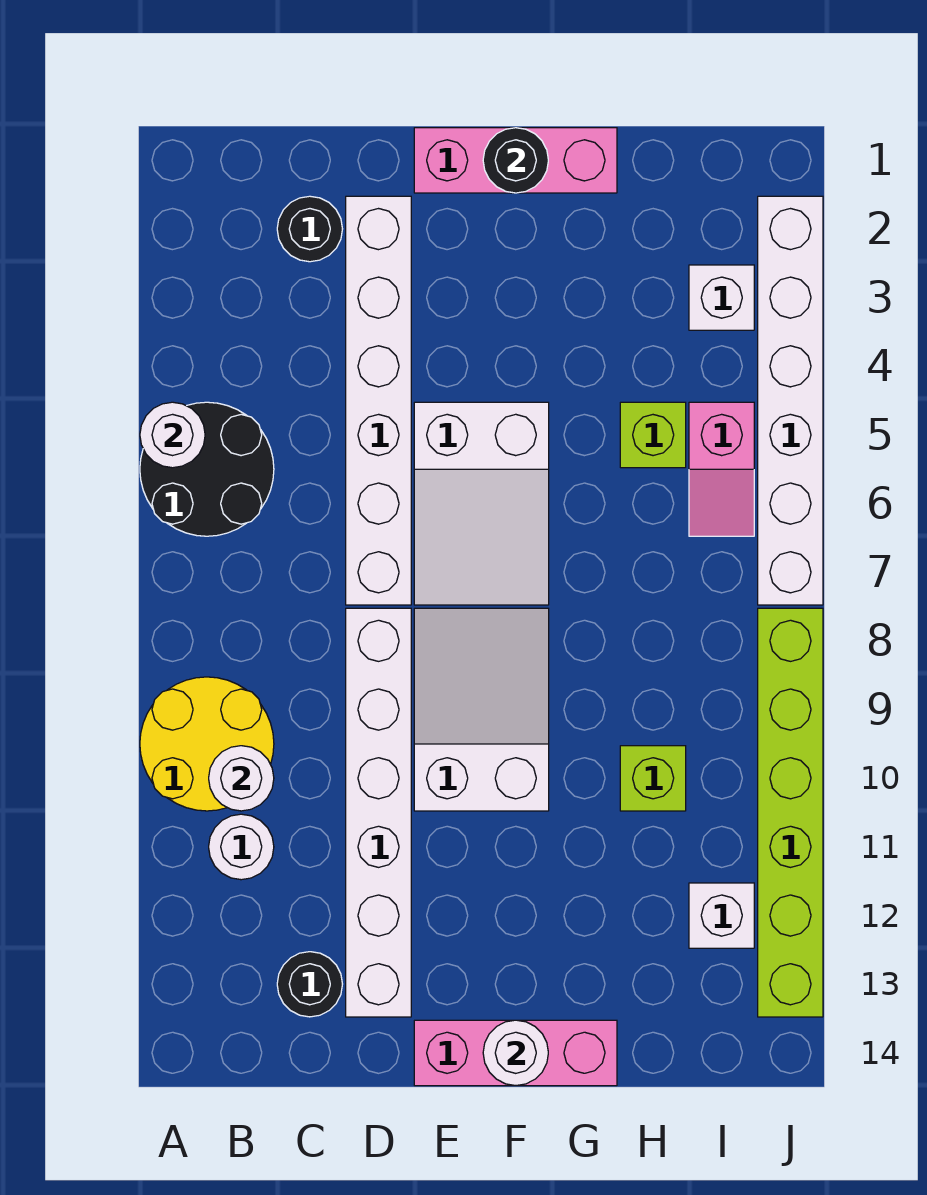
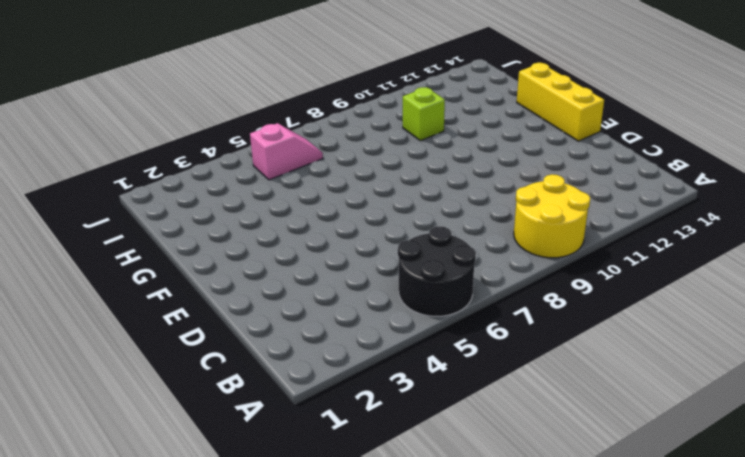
yellow 1x3 brick [517,63,604,141] -> pink 1x3 brick [414,1020,617,1086]
none -> white 1x1 round brick [209,814,274,880]
none -> black 1x1 round brick [277,196,342,262]
none -> black 1x1 round brick [277,952,342,1017]

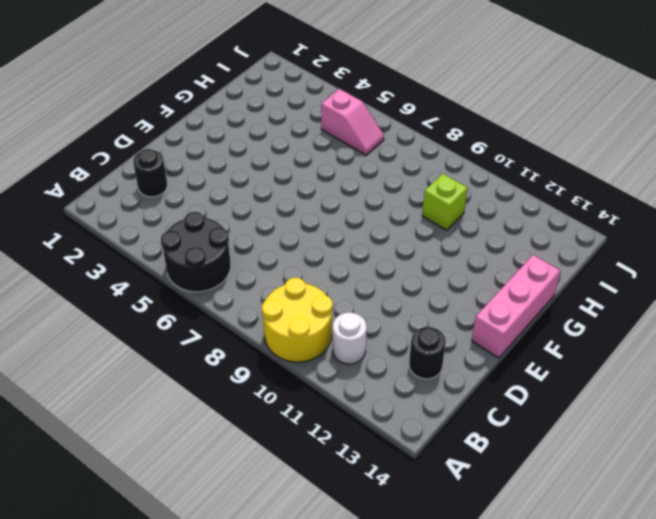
none -> white 1x6 brick [346,196,411,605]
none -> white 1x6 brick [346,608,411,1017]
none -> pink 1x3 brick [414,128,617,193]

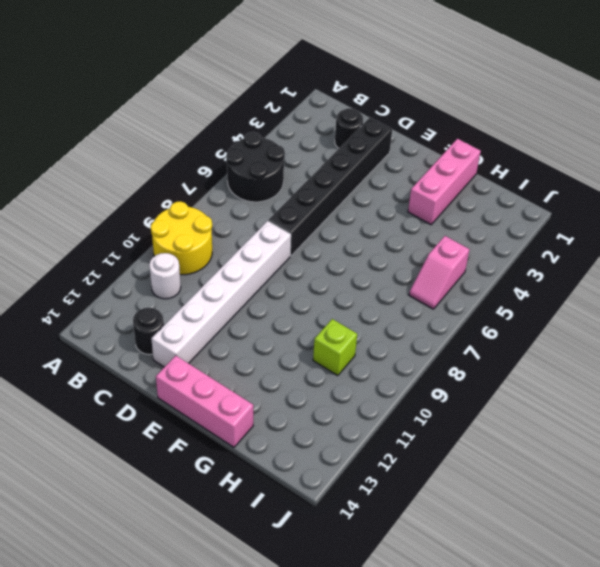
black 1x6 brick [268,118,392,256] -> white 1x6 brick [346,196,411,605]
pink 1x3 brick [408,139,481,225] -> pink 1x3 brick turned to [414,128,617,193]
none -> white 2x3 slope [414,402,549,605]
none -> white 2x3 slope [414,608,549,811]
none -> lime 1x1 brick [620,402,686,468]

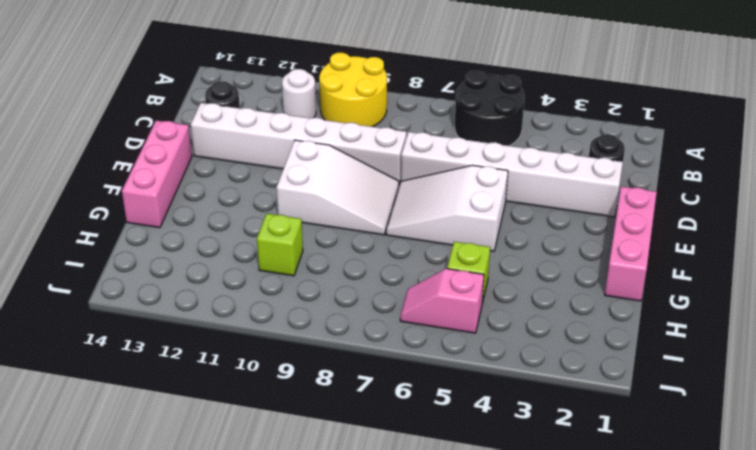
none -> white 1x1 brick [689,265,754,330]
none -> white 1x1 brick [689,883,754,948]
none -> white 1x6 brick [758,196,823,605]

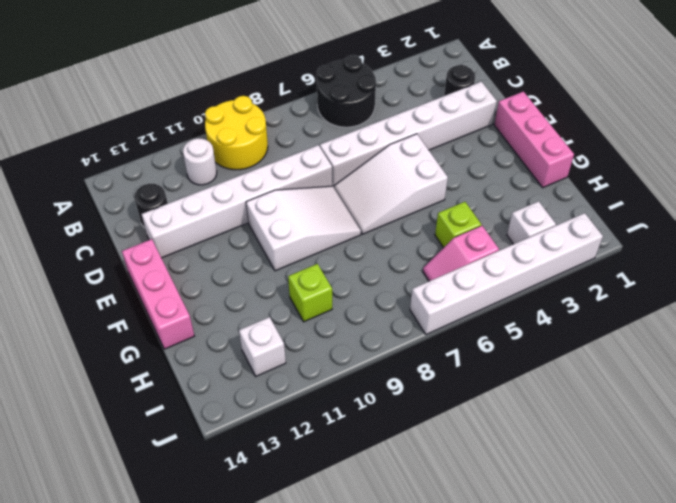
none -> lime 1x6 brick [758,608,823,1017]
none -> white 1x1 round brick [140,402,205,468]
none -> white 1x1 round brick [209,746,274,811]

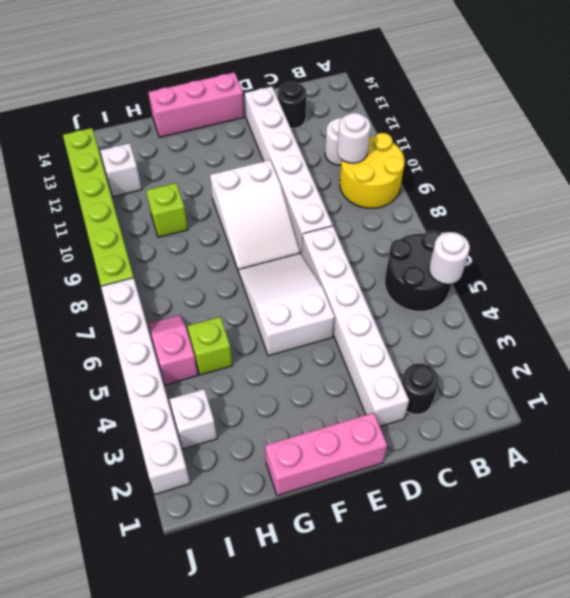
none -> black 1x1 round brick [483,128,548,193]
none -> white 1x1 round brick [483,1020,548,1086]

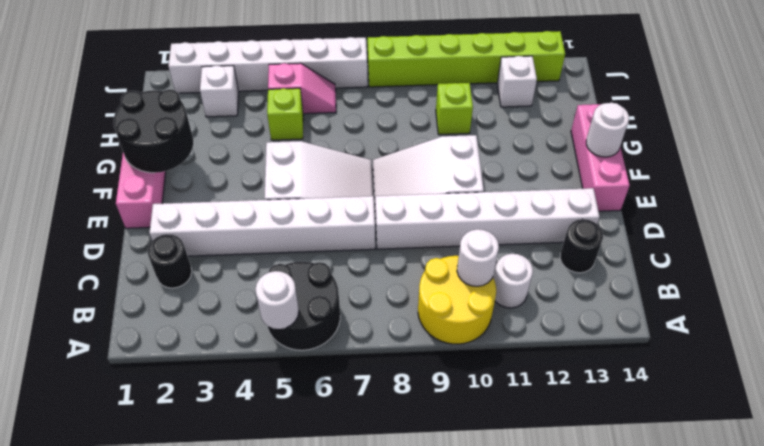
black 2x2 round brick [114,89,193,173] -> black 1x1 round brick [483,128,548,193]

